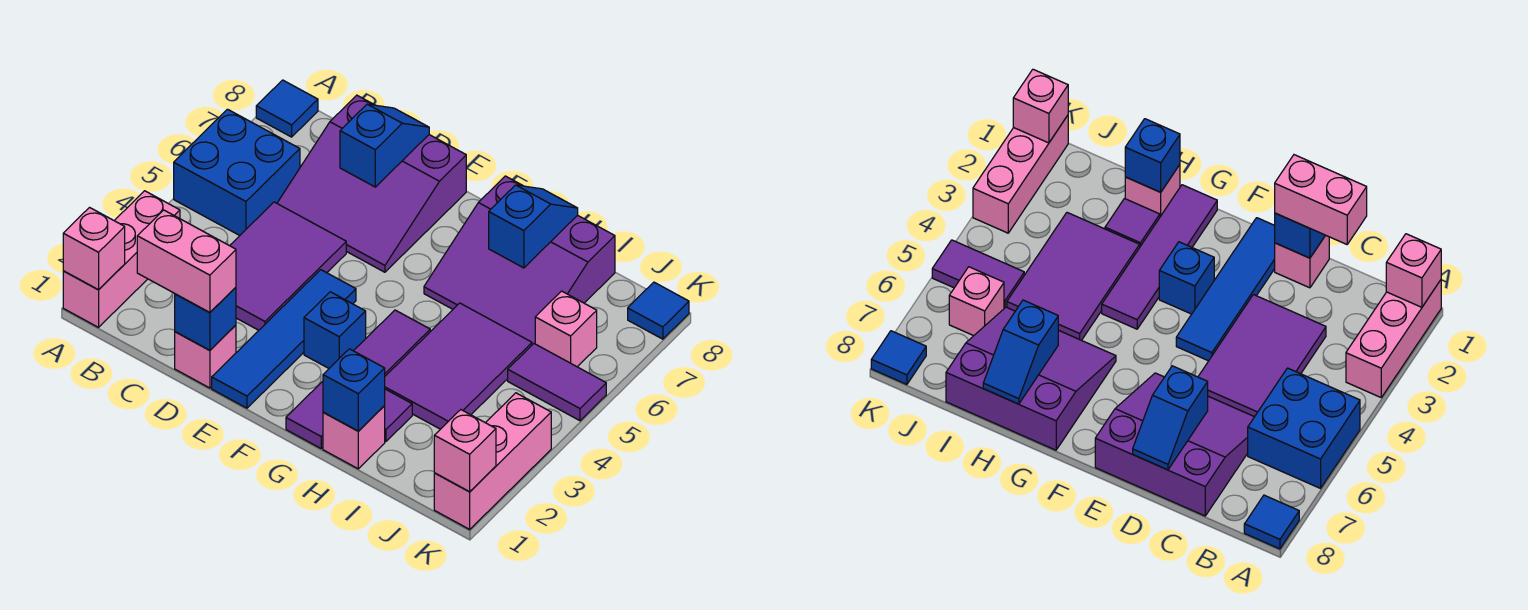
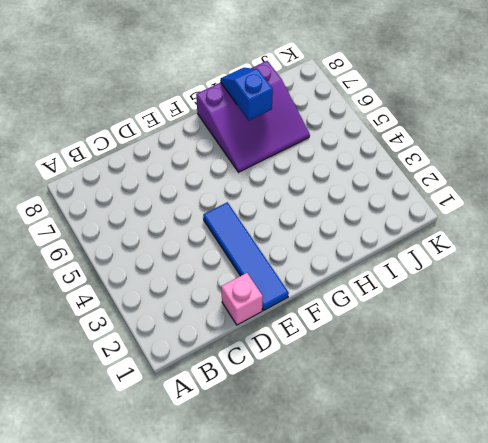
none -> pink 1x3 brick [63,191,180,327]
none -> blue 2x2 brick [174,109,300,236]
none -> blue 1x1 tile [256,80,318,137]

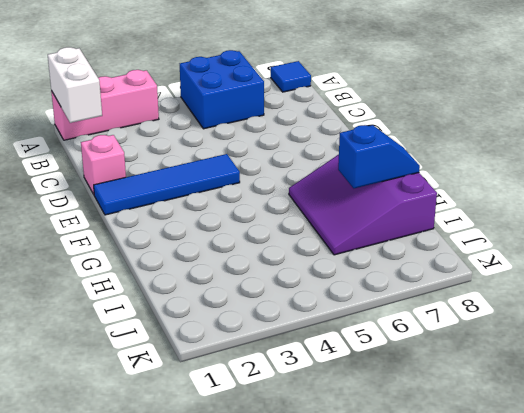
white 1x2 brick [48,47,102,123] -> pink 1x1 brick [63,208,125,290]
none -> purple 2x3 tile [230,202,346,330]
none -> purple 3x3 slope [277,95,466,272]
none -> blue 1x1 brick [304,292,366,368]

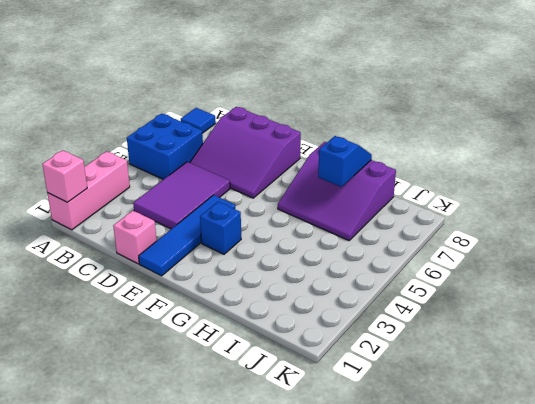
none -> purple 1x4 tile [286,310,430,448]
none -> pink 1x1 brick [323,406,385,469]
none -> purple 1x1 tile [385,389,412,442]

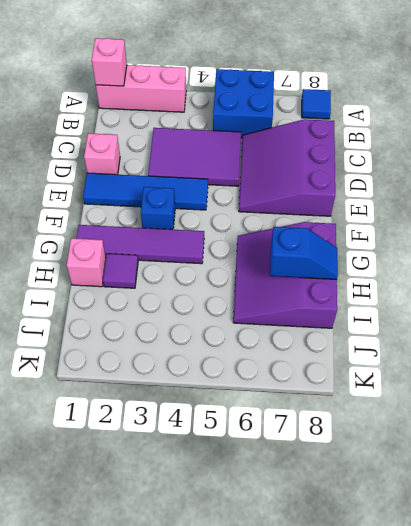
none -> purple 2x3 tile [385,303,532,429]
none -> purple 1x2 tile [508,344,606,421]
none -> pink 1x1 brick [535,291,597,367]

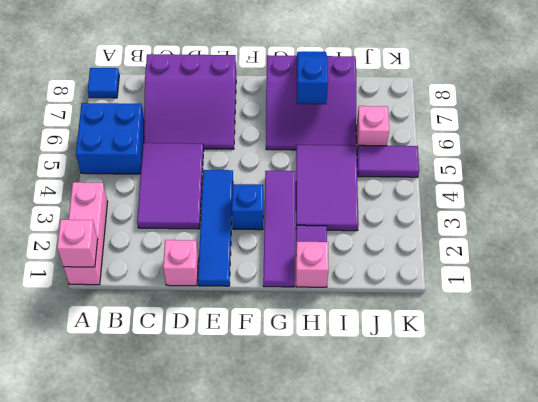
none -> pink 1x3 brick [434,393,551,529]
none -> blue 1x1 tile [628,282,689,339]
none -> blue 1x1 brick [175,287,236,350]

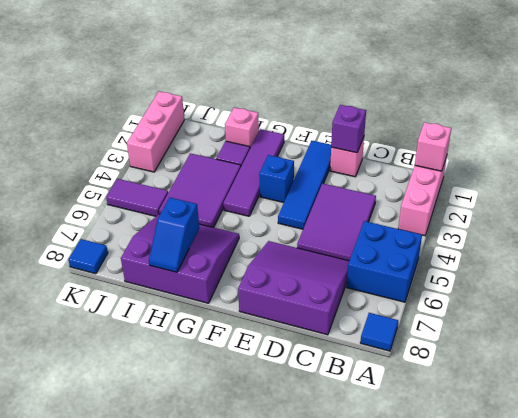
purple 1x1 brick [331,105,366,153] -> blue 1x1 brick [175,287,236,350]
none -> pink 1x1 brick [535,291,597,367]
none -> blue 1x2 slope [340,104,429,187]
none -> blue 1x1 brick [323,349,385,431]

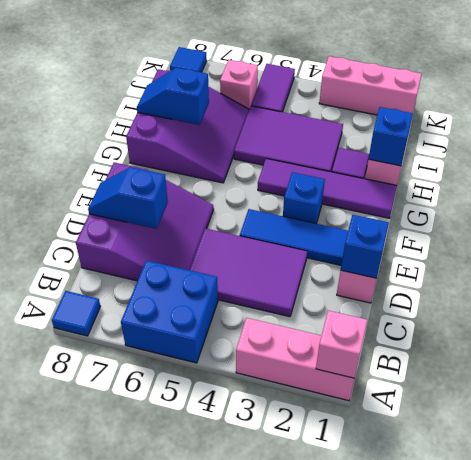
none -> pink 1x1 brick [434,410,496,492]
none -> pink 1x2 brick [137,210,236,313]

